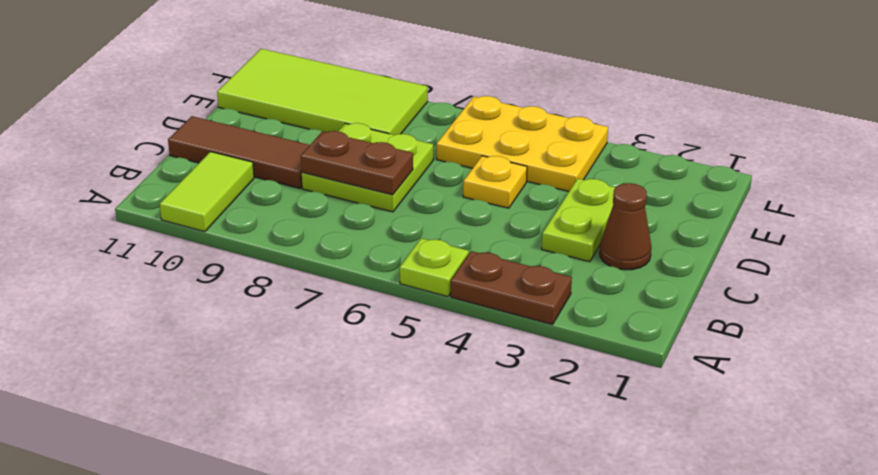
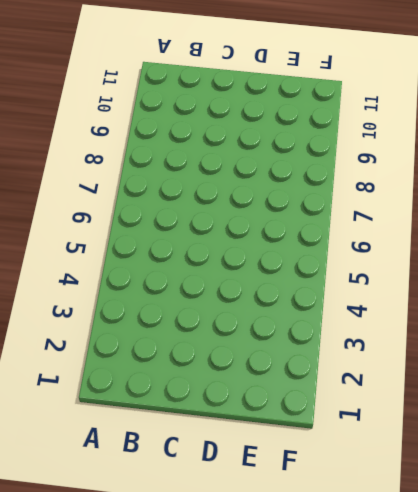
none -> brown 1x2 plate [451,251,572,325]
none -> lime 1x1 plate [400,238,469,297]

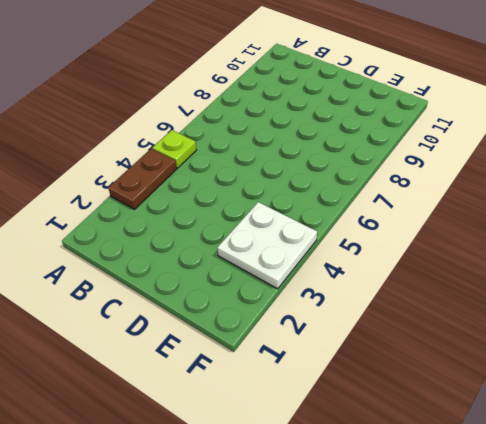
white 2x2 plate [217,202,317,289] -> yellow 2x3 plate [437,96,608,191]
none -> lime 1x2 tile [160,152,254,232]
none -> brown 1x1 cone [599,183,651,270]

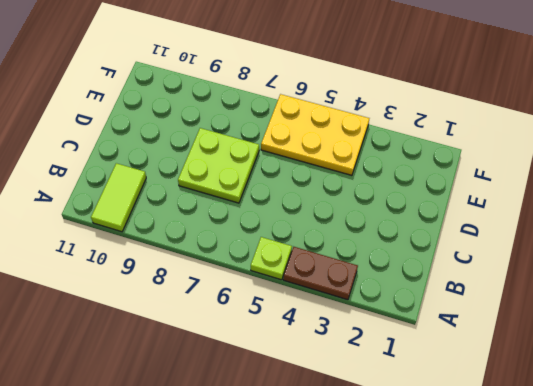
none -> brown 1x1 cone [599,183,651,270]
none -> lime 1x2 plate [542,179,616,262]

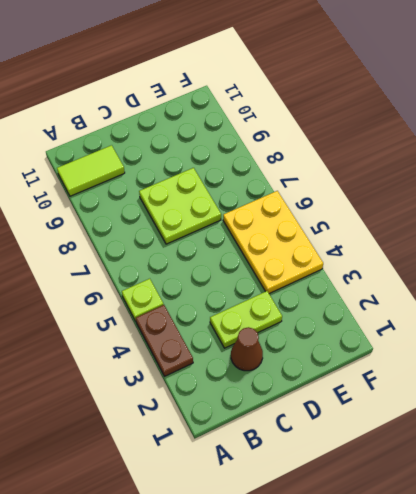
none -> brown 1x3 tile [168,116,310,188]
none -> yellow 1x1 plate [463,156,527,208]

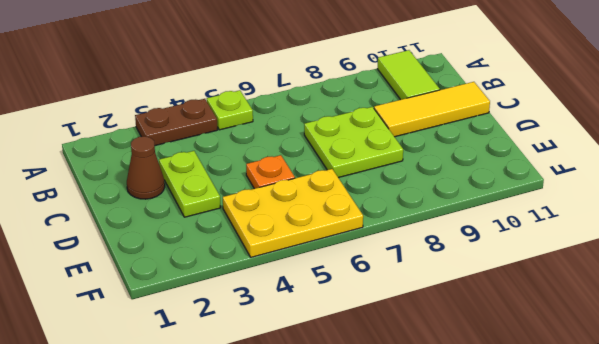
yellow 1x3 tile [374,82,490,137] -> brown 1x3 tile [168,116,310,188]
orange 1x1 plate [246,155,295,189] -> yellow 1x1 plate [463,156,527,208]
none -> lime 2x4 tile [217,49,428,135]
none -> brown 1x2 plate [301,131,413,195]

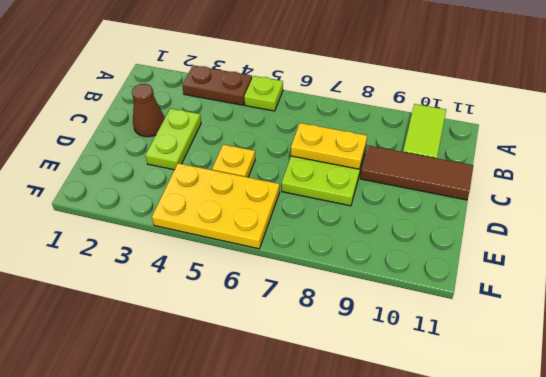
yellow 1x2 plate [291,123,367,169] -> brown 1x2 plate [301,131,413,195]
none -> lime 2x4 tile [217,49,428,135]

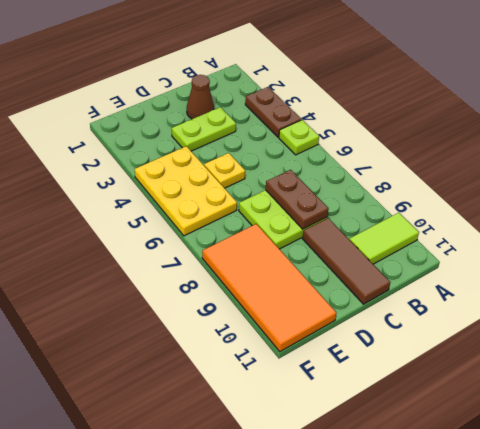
orange 2x4 tile [202,224,336,352] -> lime 2x4 tile [217,49,428,135]

